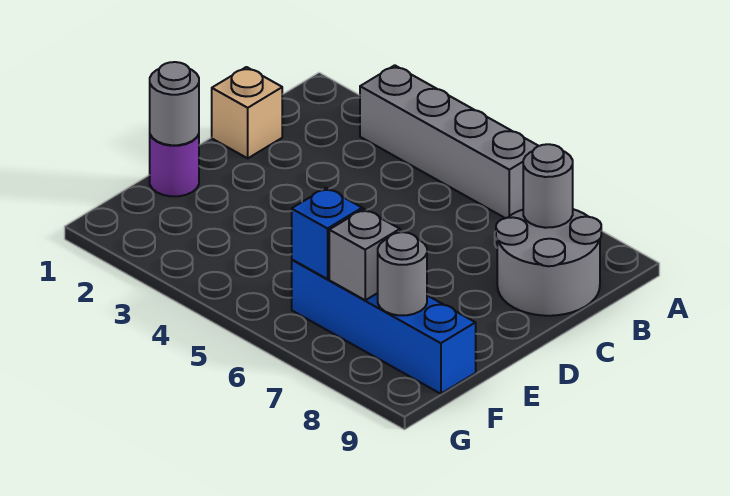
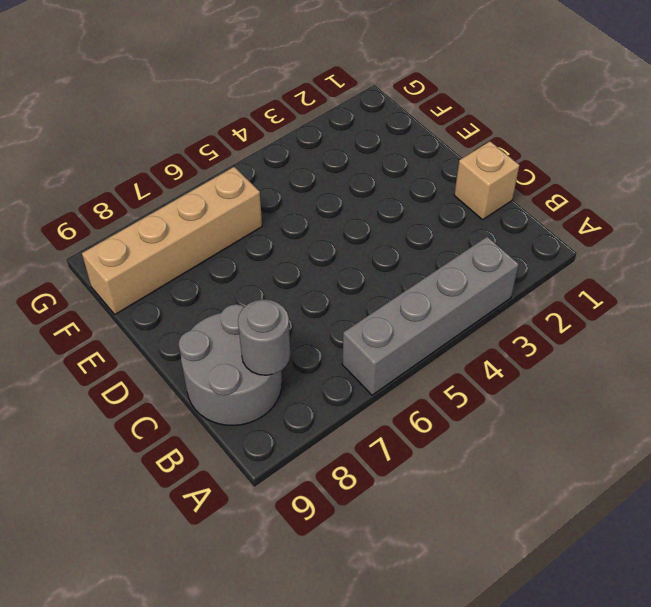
tan 1x4 brick [82,167,262,314] -> blue 1x4 brick [292,260,476,394]
none -> purple 1x1 round brick [150,134,199,196]
none -> grey 1x1 round brick [150,62,199,145]

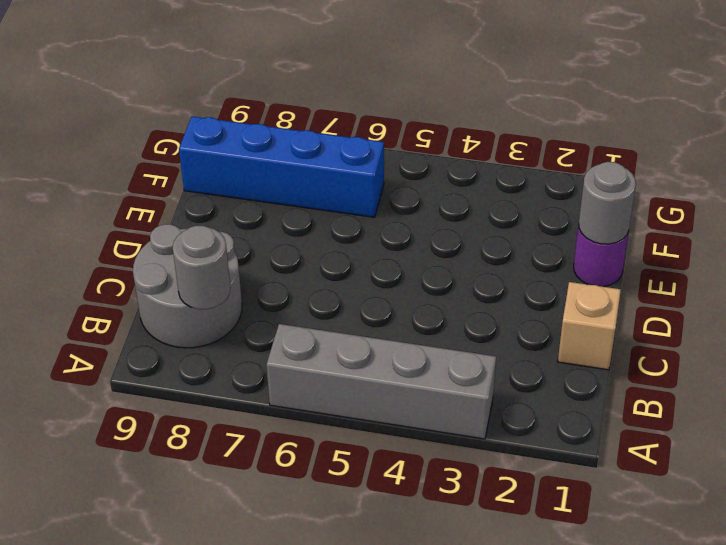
none -> blue 1x1 brick [292,188,362,279]
none -> grey 1x1 brick [329,209,400,300]

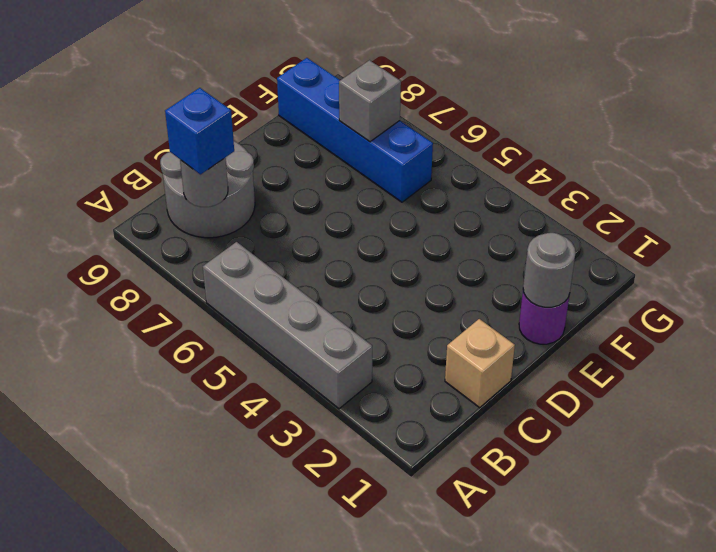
blue 1x1 brick [165,88,234,175] -> blue 1x1 brick moved to [292,188,362,279]
none -> grey 1x1 round brick [378,232,427,315]

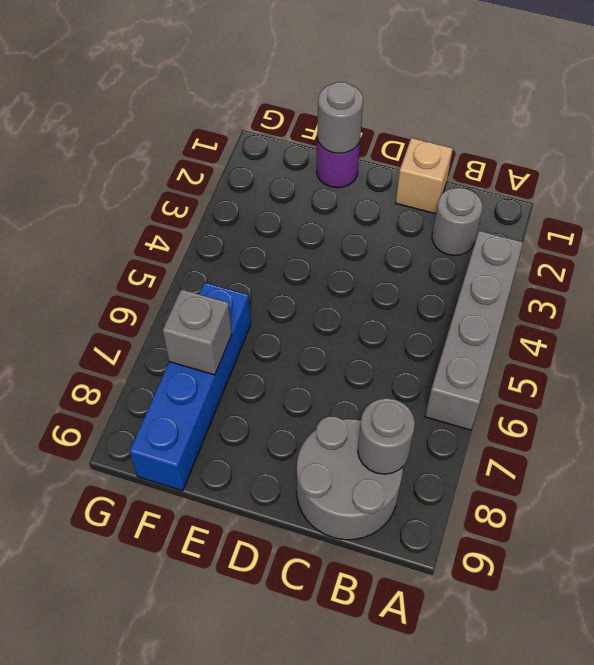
grey 1x1 round brick [432,187,483,256] -> grey 1x1 round brick moved to [378,232,427,315]
none -> blue 1x1 brick [292,188,362,279]

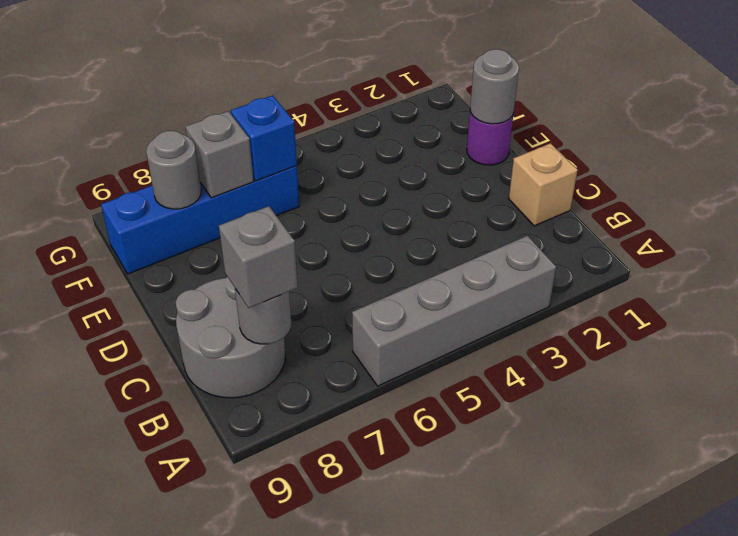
grey 1x1 brick [219,206,298,308] -> none

